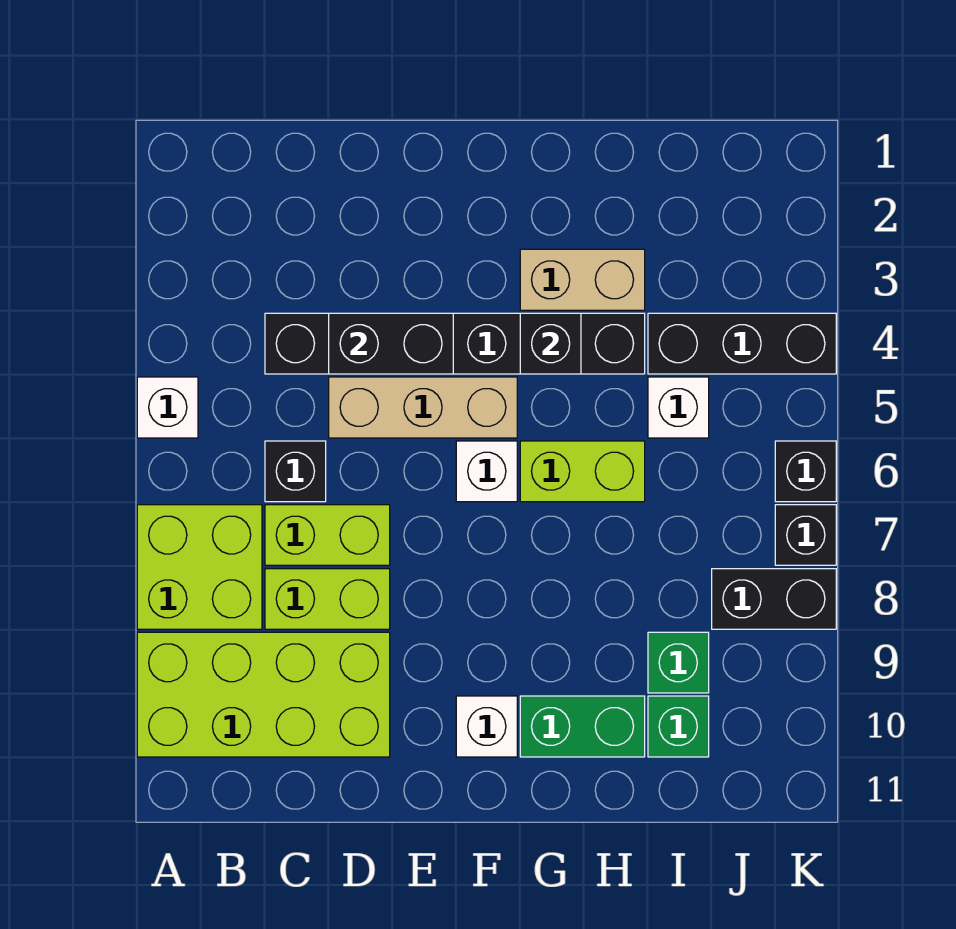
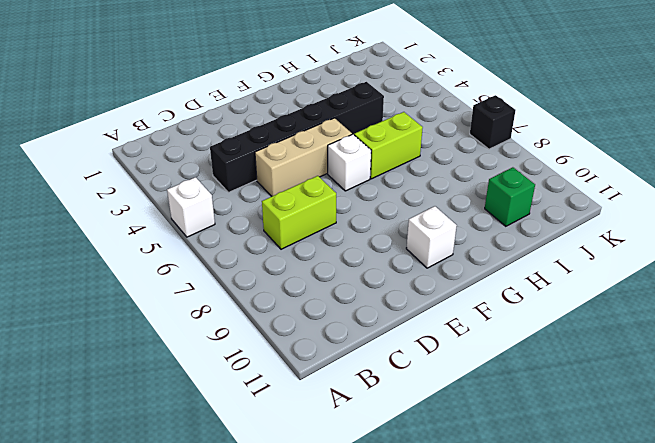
none -> lime 2x2 brick [137,505,262,629]
none -> lime 2x4 brick [137,632,390,757]
none -> black 1x1 brick [265,441,326,502]

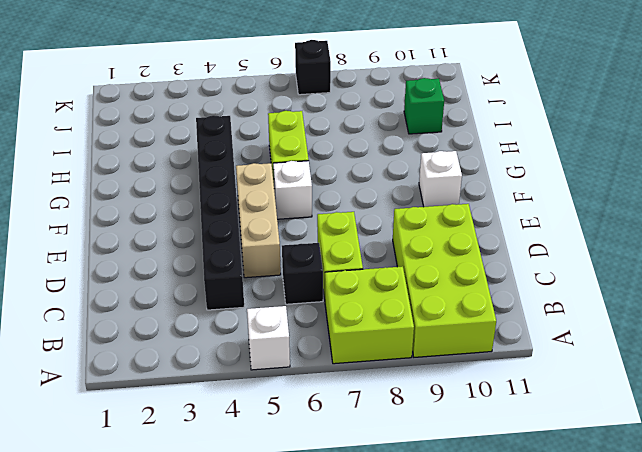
none -> lime 1x2 brick [265,569,390,629]
none -> tan 1x2 brick [520,249,645,310]
none -> green 1x2 brick [520,696,645,757]

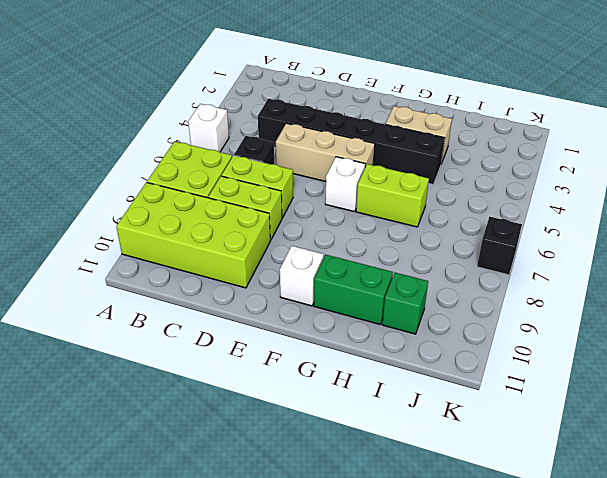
none -> black 1x3 brick [648,313,836,374]
none -> white 1x1 brick [648,377,709,438]
none -> green 1x1 brick [648,632,709,693]

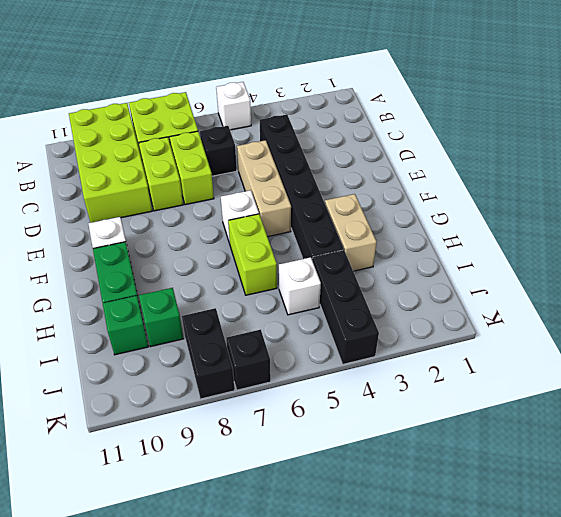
none -> black 1x1 brick [775,441,836,502]
none -> black 1x2 brick [329,313,453,374]
none -> black 1x1 brick [520,313,581,374]

